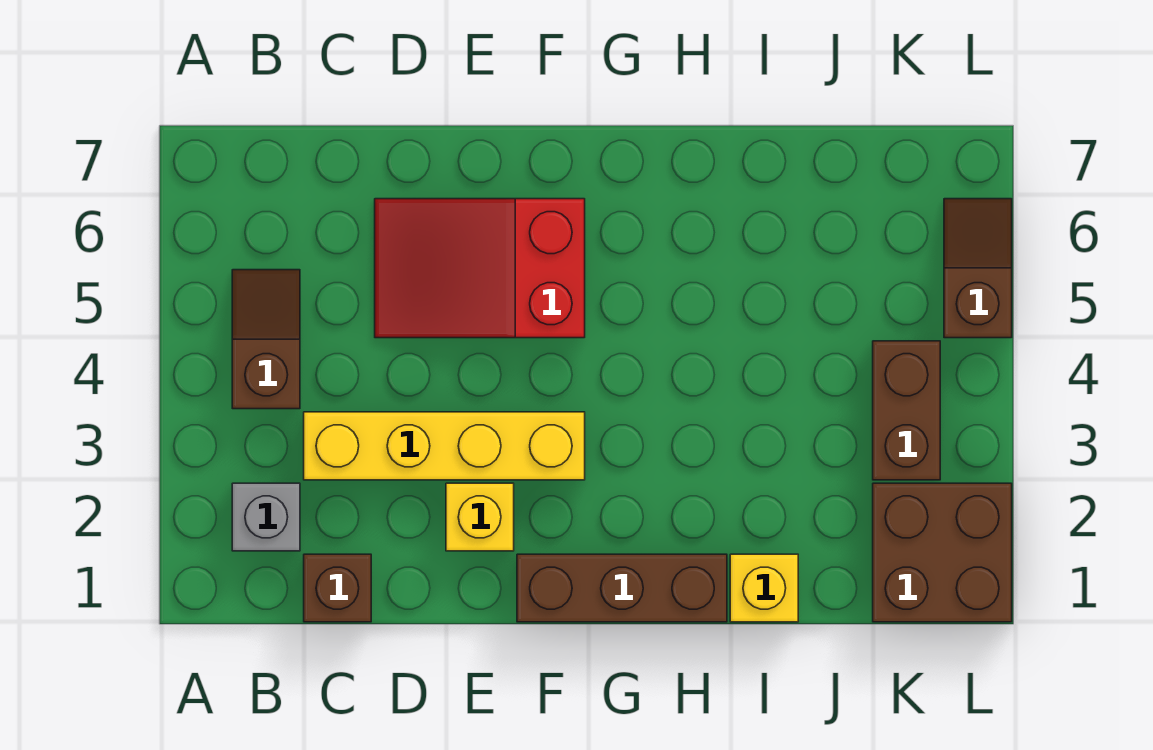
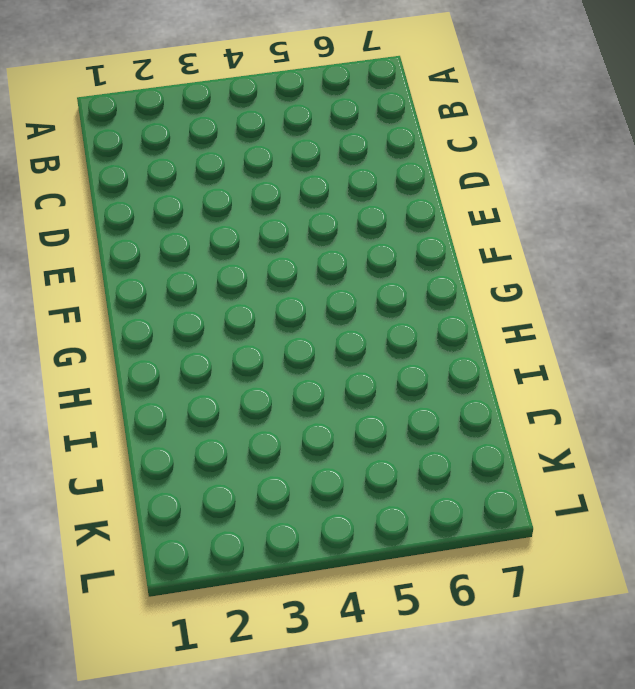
none -> grey 1x1 brick [232,483,300,551]
none -> brown 1x2 slope [232,270,300,409]

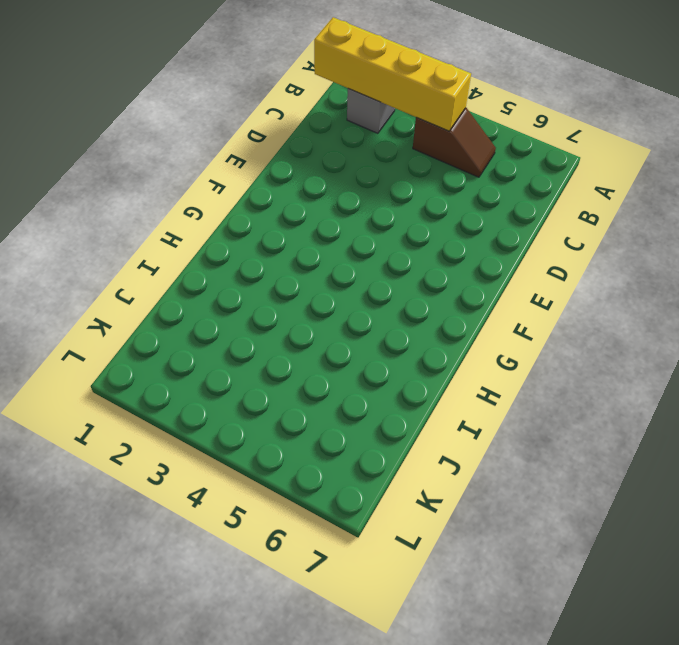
yellow 1x4 brick [314,17,471,131] -> yellow 1x4 brick turned to [304,412,585,480]
none -> brown 1x1 brick [304,554,371,622]
none -> red 2x3 slope [375,199,585,338]

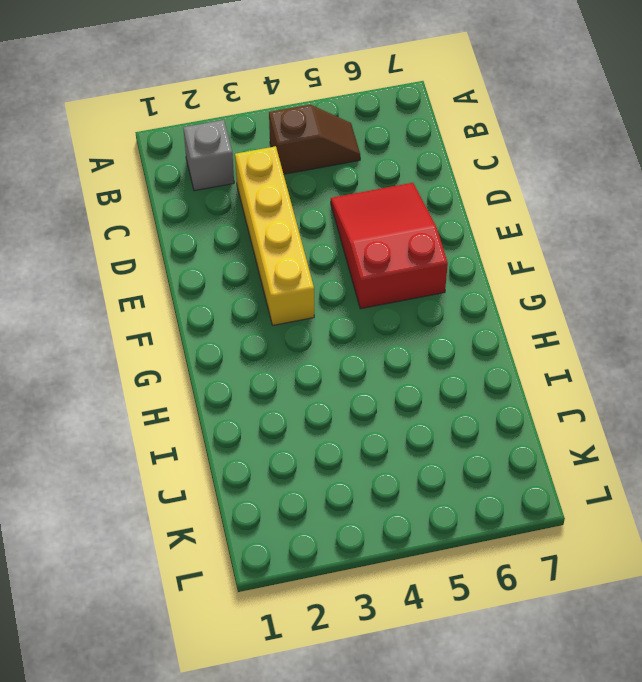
none -> brown 1x1 brick [304,554,371,622]
none -> yellow 1x1 brick [446,483,514,551]

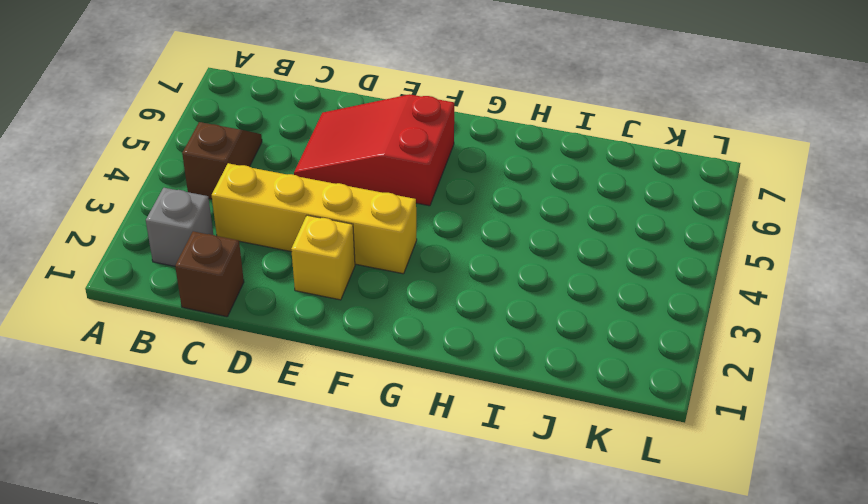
none -> brown 1x3 brick [517,554,727,622]
none -> yellow 1x1 brick [730,554,798,622]

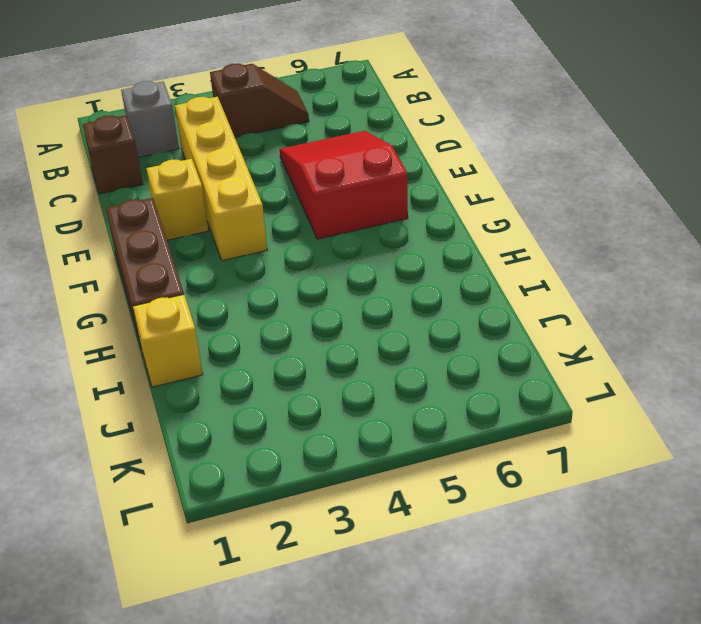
none -> brown 2x2 brick [873,483,1012,622]
none -> brown 1x2 brick [873,341,940,480]

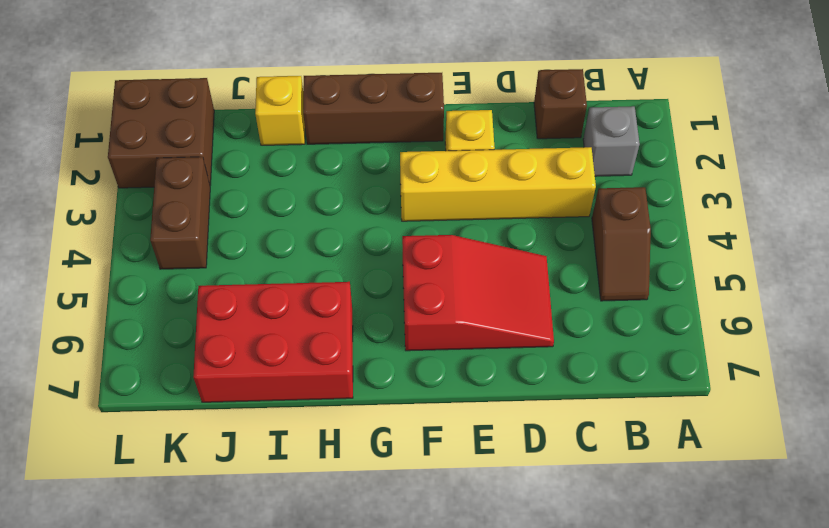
red 2x3 brick [193,282,353,402] -> none
none -> brown 1x2 slope [944,199,1012,338]

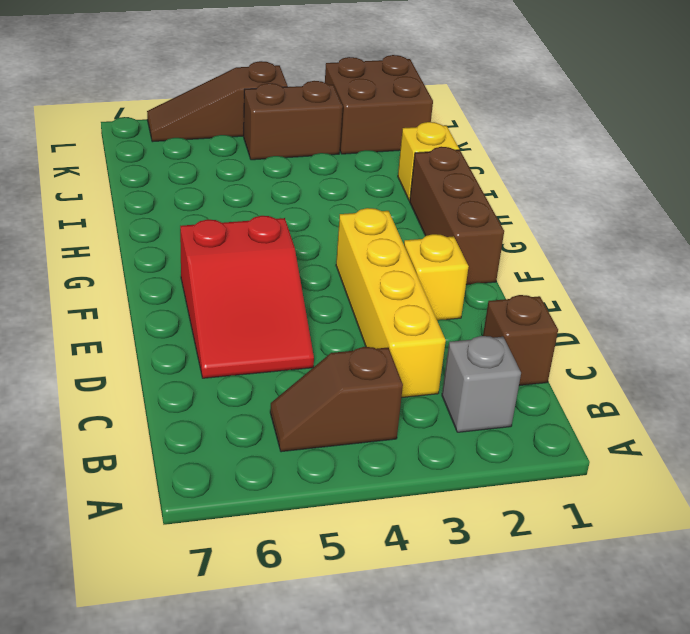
brown 1x3 slope [147,61,288,142] -> brown 1x2 slope [944,199,1012,338]

